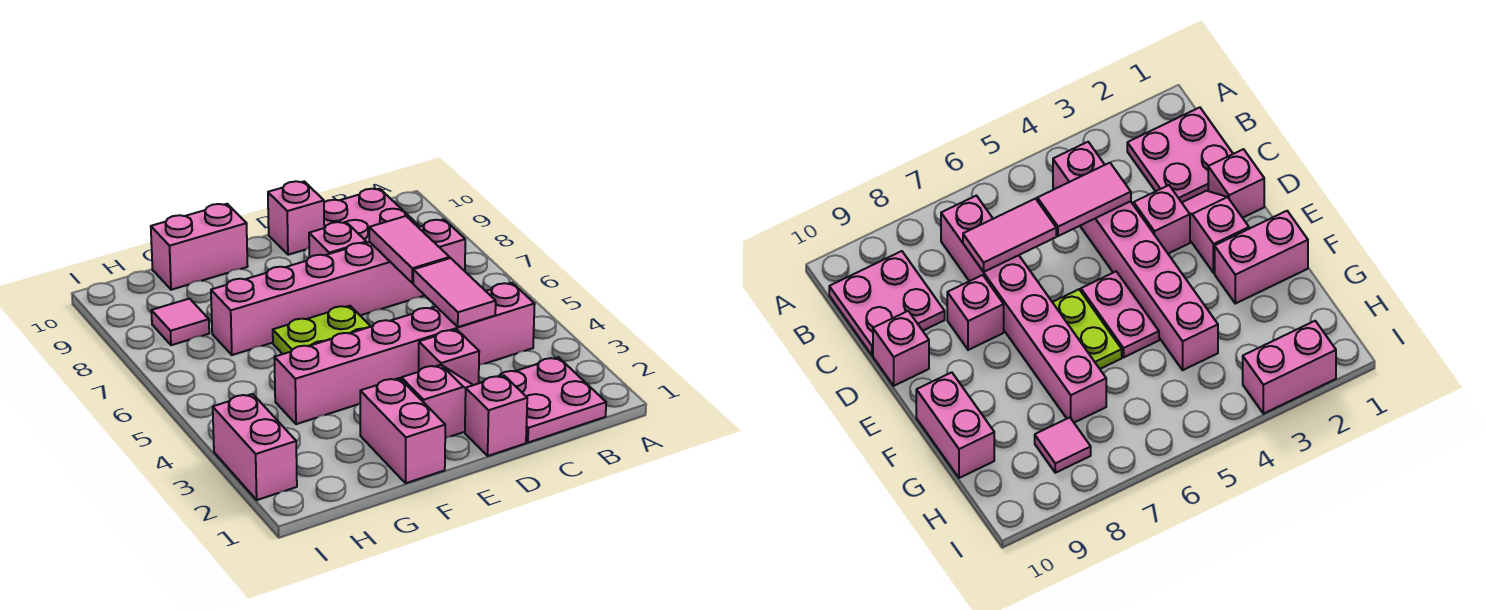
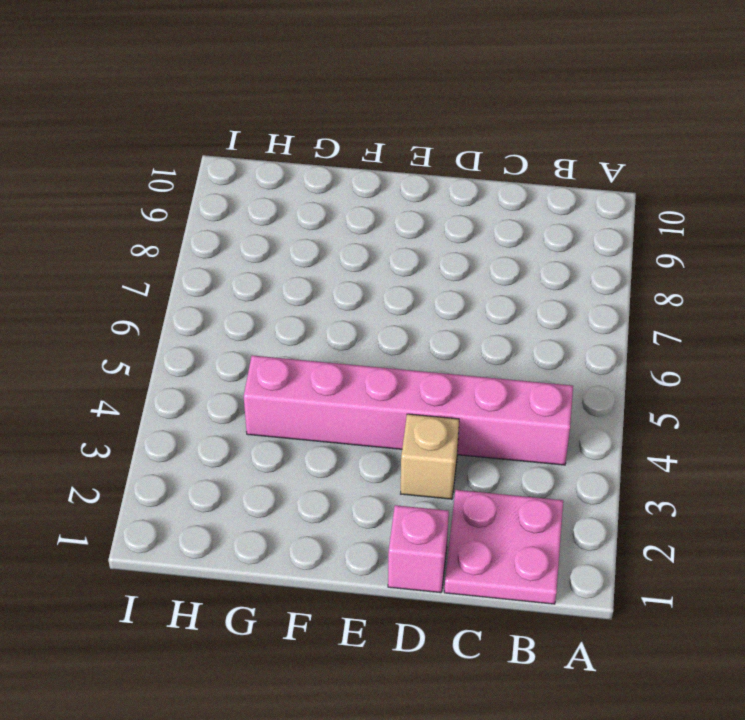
tan 1x1 brick [401,414,459,499] -> pink 1x1 brick [419,330,479,385]
none -> pink 1x6 brick [211,220,465,355]
none -> pink 2x2 plate [324,189,420,243]
none -> pink 1x2 slope [401,365,473,438]

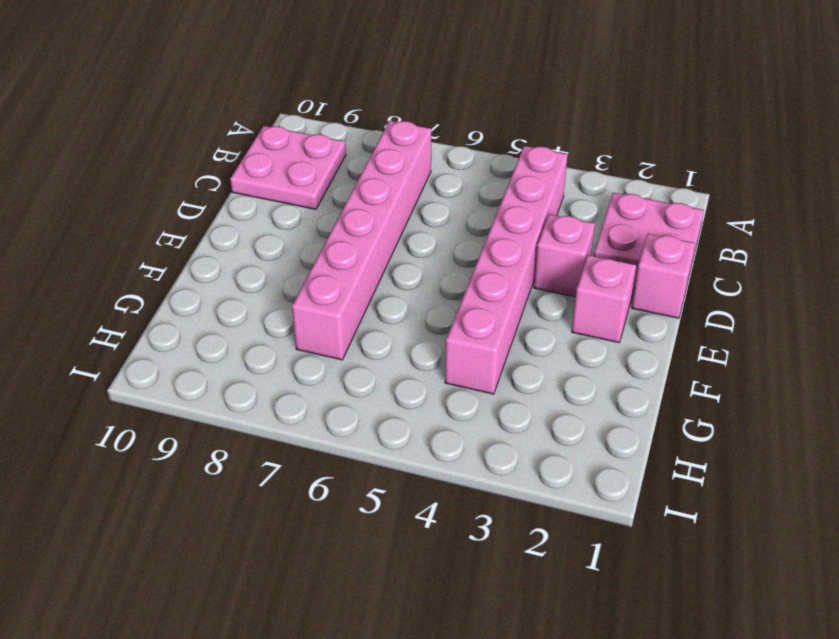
none -> pink 1x1 brick [309,222,366,257]
none -> pink 1x1 brick [268,181,324,255]
none -> pink 1x2 plate [1081,271,1159,357]

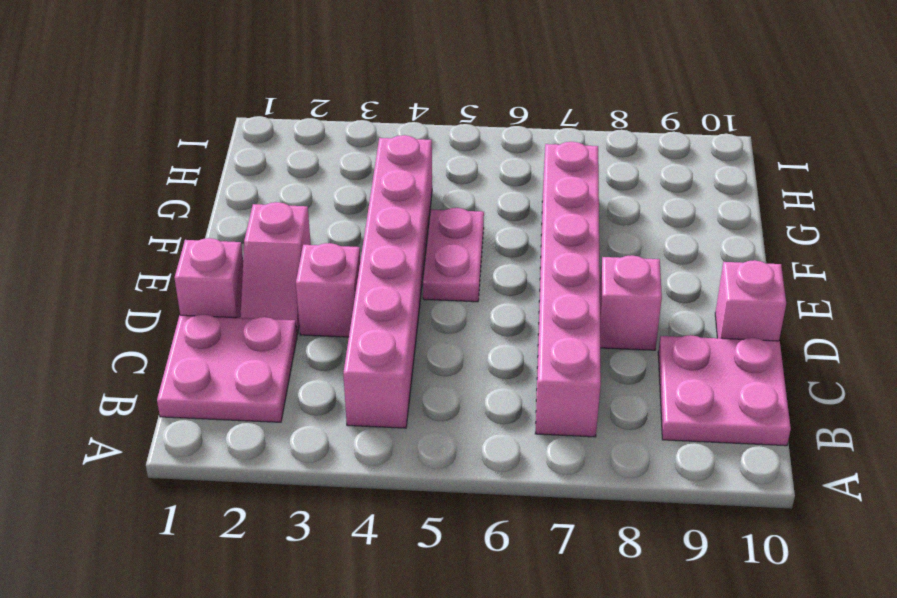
none -> lime 1x2 plate [273,306,371,354]
none -> pink 1x2 brick [360,378,445,483]
none -> pink 1x2 brick [151,204,248,290]

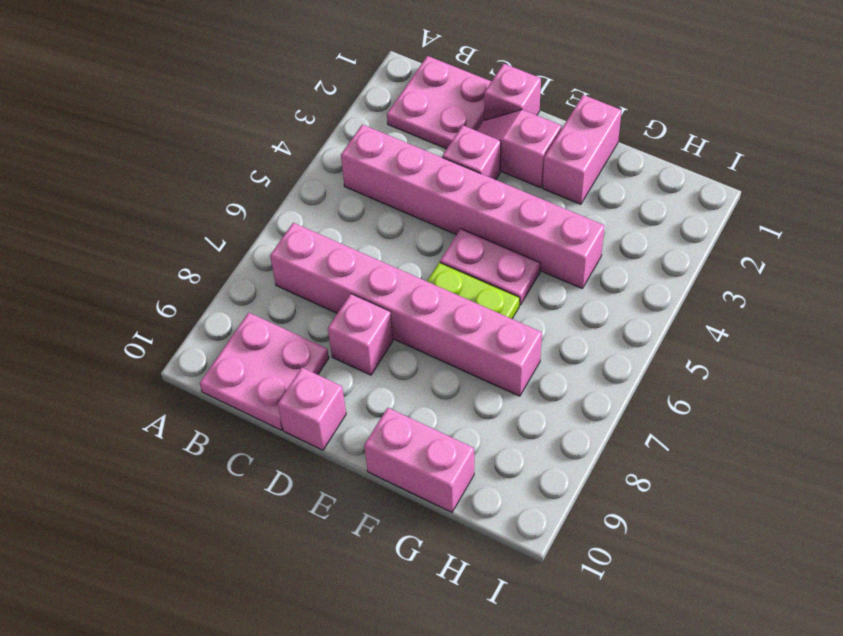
none -> pink 1x1 tile [151,299,209,345]
none -> pink 1x2 brick [213,394,297,500]
none -> pink 1x2 tile [413,258,496,327]

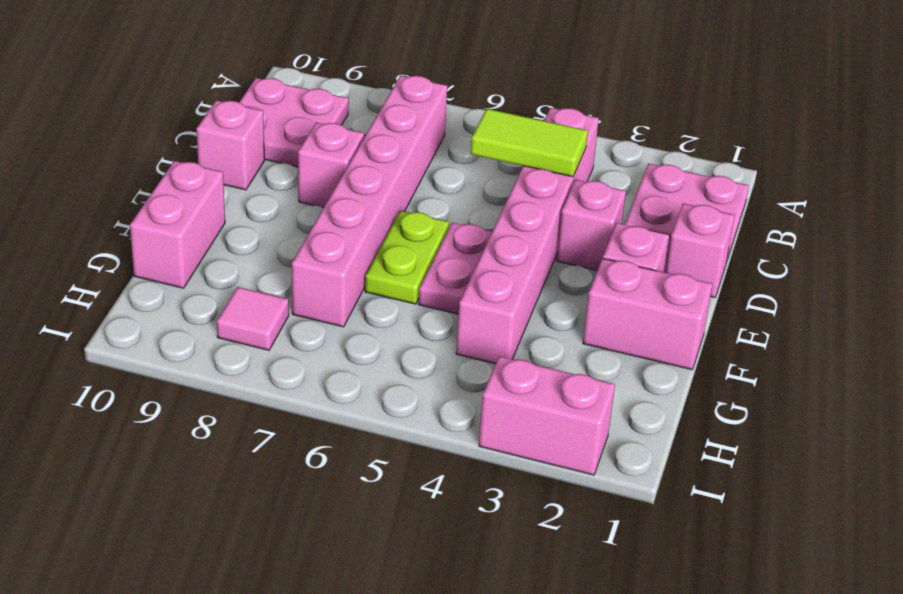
lime 1x2 tile [471,109,588,177] -> pink 1x2 tile [413,258,496,327]
none -> pink 1x2 tile [369,216,450,283]

